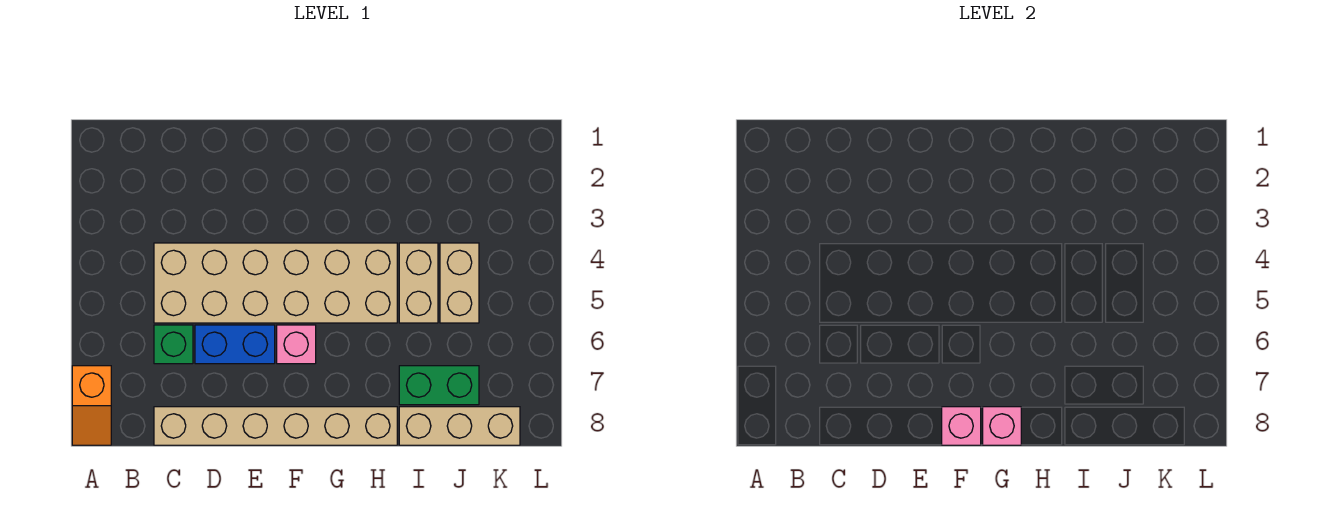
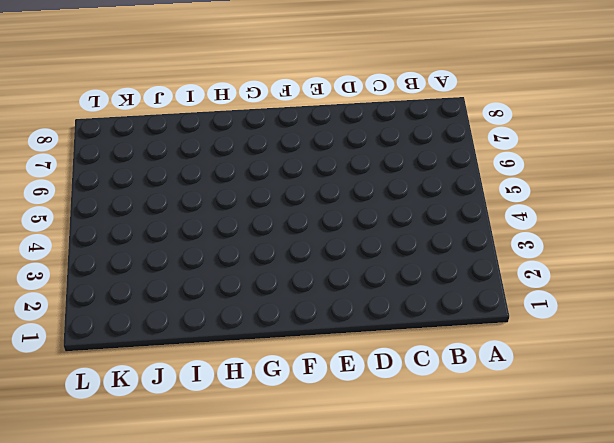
none -> orange 1x2 slope [72,366,111,445]
none -> tan 2x6 brick [154,243,397,323]
none -> green 1x1 brick [154,325,193,364]

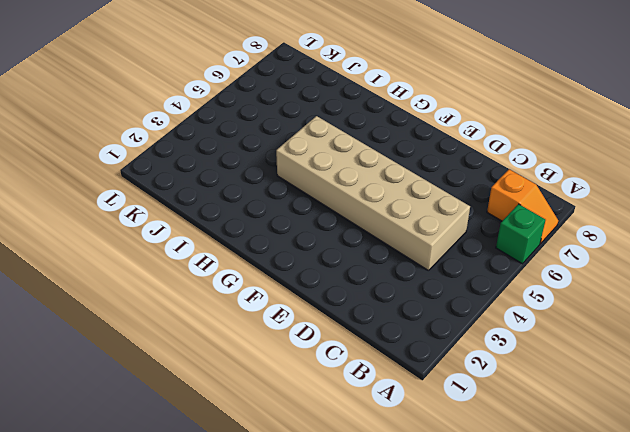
green 1x1 brick [496,204,546,264] -> green 1x1 brick moved to [154,325,193,364]
orange 1x2 slope [487,169,558,244] -> orange 1x2 slope turned to [72,366,111,445]
none -> tan 1x6 brick [154,407,397,445]
none -> blue 1x2 brick [195,325,275,364]
none -> pink 1x1 brick [277,325,316,364]

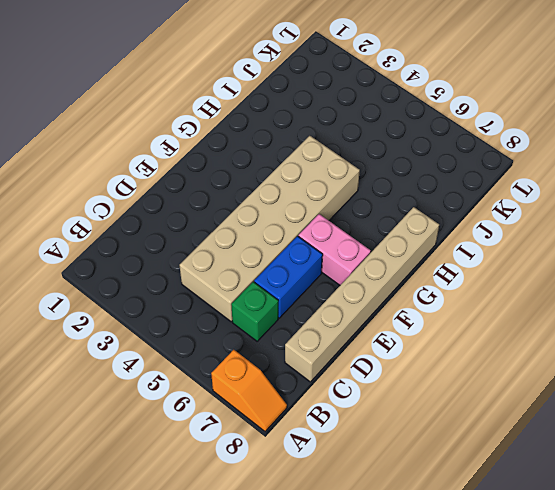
pink 1x2 brick [298,214,371,285] -> pink 1x1 brick [277,325,316,364]
none -> tan 1x2 brick [399,243,438,323]
none -> green 1x2 brick [399,366,479,405]
none -> tan 1x3 brick [399,407,520,445]

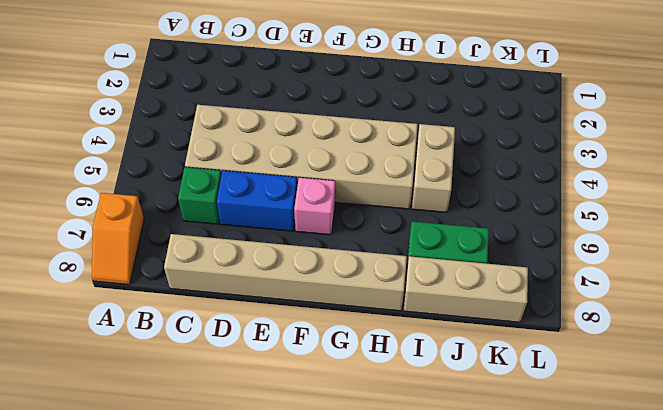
none -> tan 1x2 brick [440,243,479,323]
none -> pink 1x1 brick [942,407,981,445]
none -> pink 1x1 brick [983,407,1021,445]

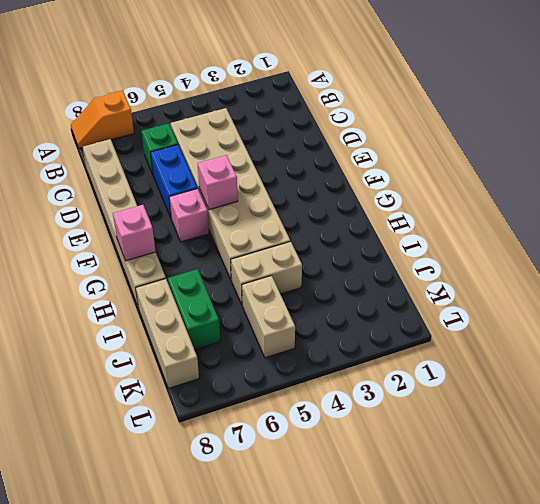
pink 1x1 brick [197,155,238,210] -> pink 1x1 brick moved to [942,407,981,445]
tan 1x2 brick [242,276,295,358] -> tan 1x2 brick turned to [440,243,479,323]

